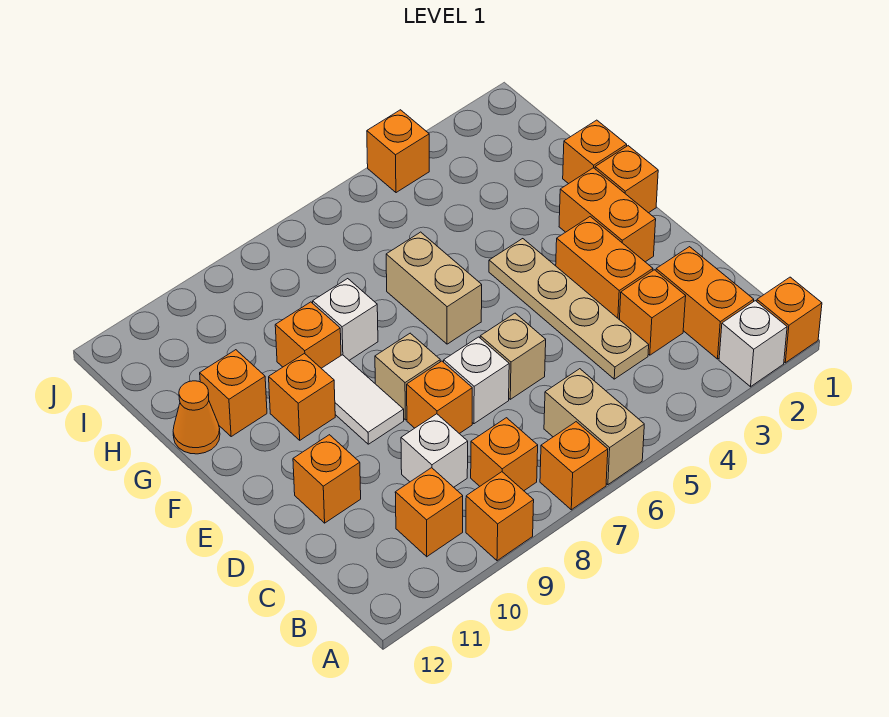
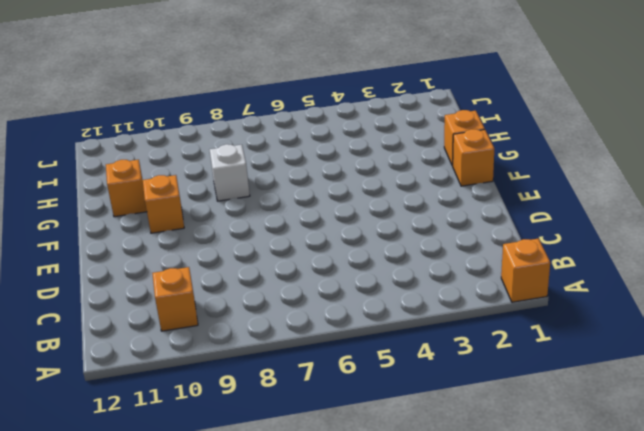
none -> white 1x1 brick [719,301,787,387]
none -> tan 1x2 brick [544,369,644,485]
none -> orange 1x1 brick [540,422,608,510]

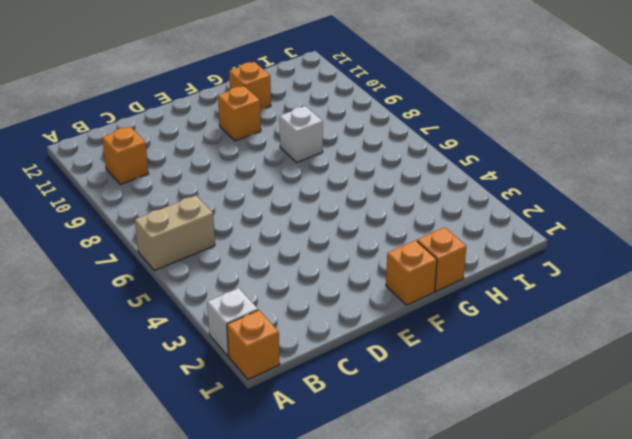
none -> orange 1x1 brick [540,422,608,510]
none -> orange 1x1 brick [466,472,534,561]
none -> orange 1x2 brick [656,247,754,359]

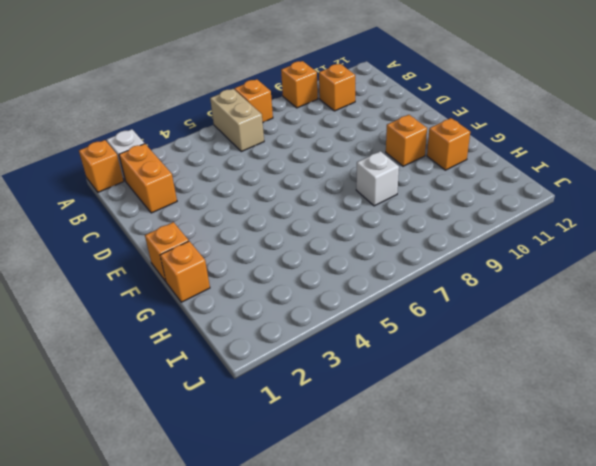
none -> orange 1x1 brick [471,418,538,491]
none -> orange 1x1 brick [619,270,686,355]
none -> tan 1x4 plate [489,239,649,379]

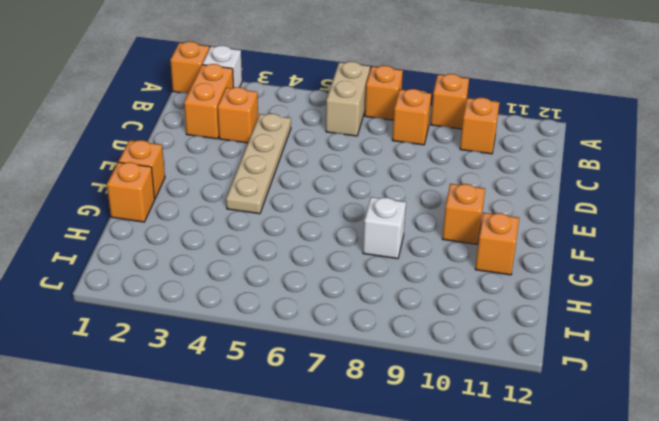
none -> white 1x1 brick [401,414,468,487]
none -> orange 1x2 brick [556,217,653,319]
none -> tan 1x1 brick [480,313,546,399]

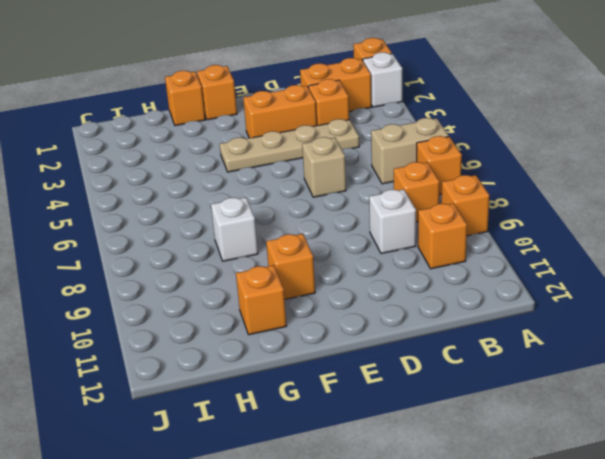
none -> white 1x1 brick [444,337,509,424]
none -> orange 1x1 brick [407,361,472,434]
none -> orange 1x1 brick [293,435,361,523]

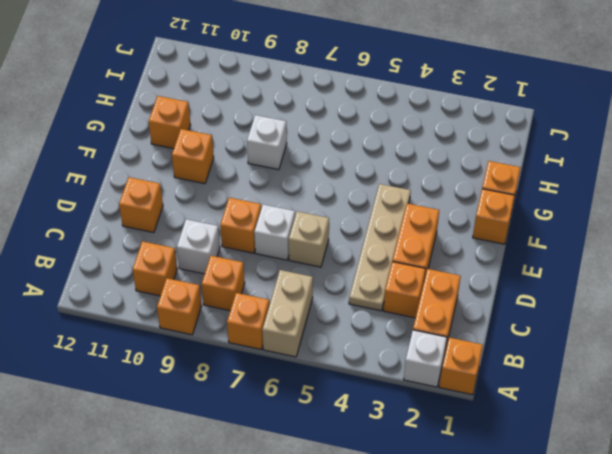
none -> orange 1x2 brick [559,168,656,262]
none -> tan 1x1 brick [375,333,440,420]
none -> white 1x2 tile [321,355,404,444]

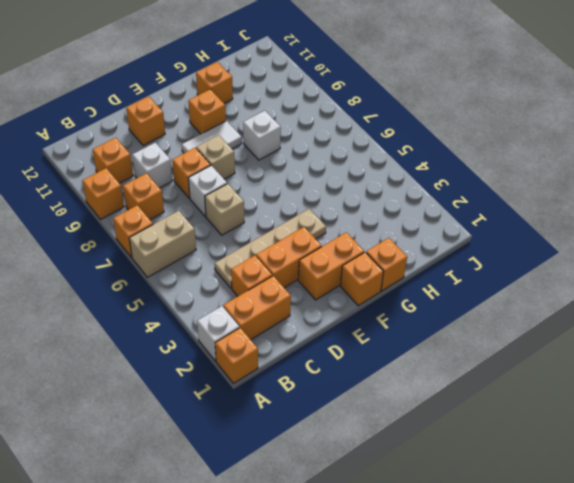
none -> tan 1x2 brick [386,232,482,344]
none -> orange 1x1 brick [275,302,341,368]
none -> orange 1x1 cone [173,381,220,454]

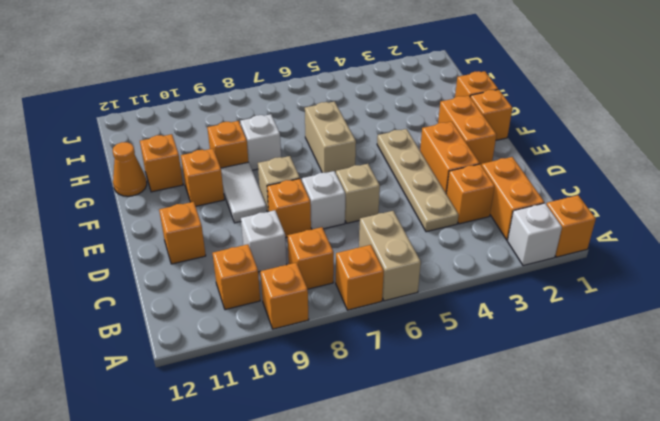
none -> orange 1x1 brick [367,110,429,193]

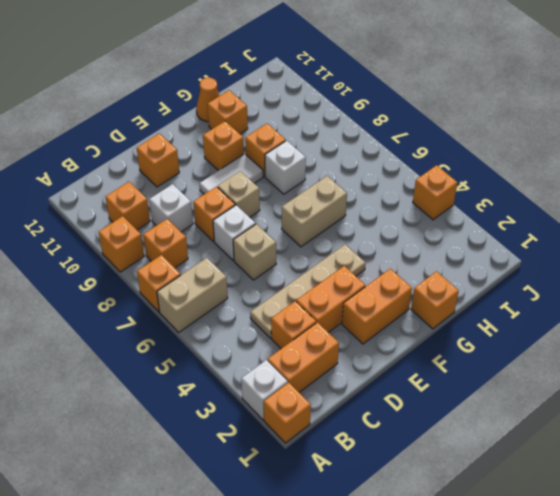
none -> orange 1x1 brick [595,146,658,213]

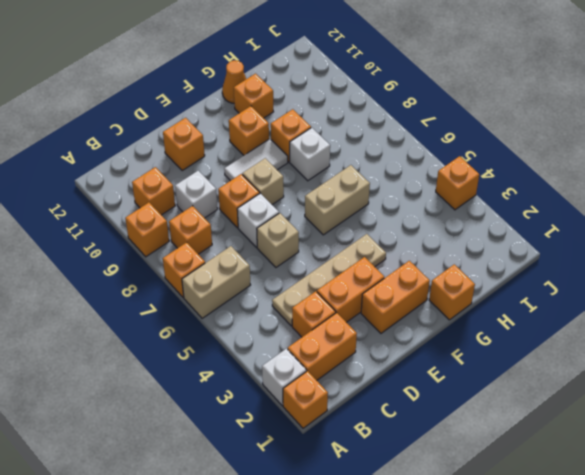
none -> orange 1x1 brick [595,146,658,213]

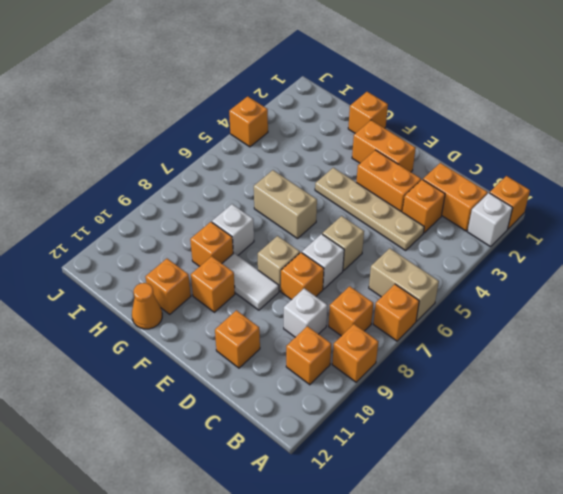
none -> orange 1x1 brick [595,146,658,213]

